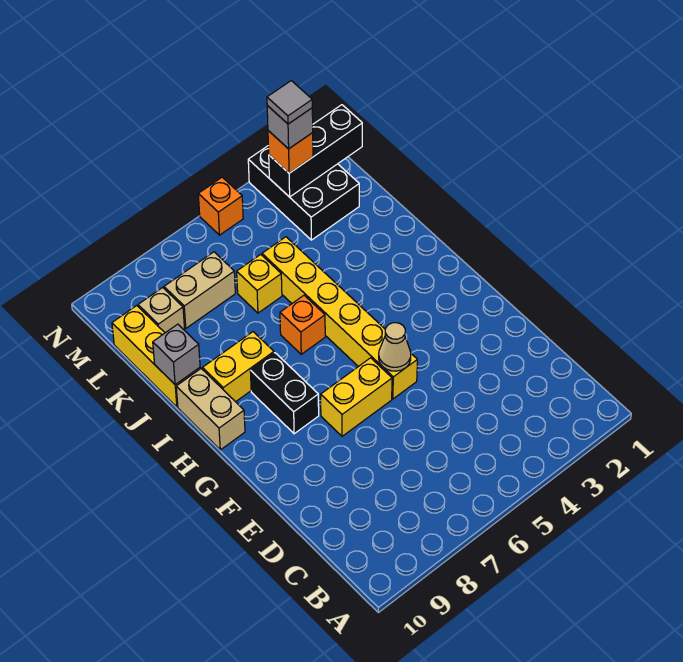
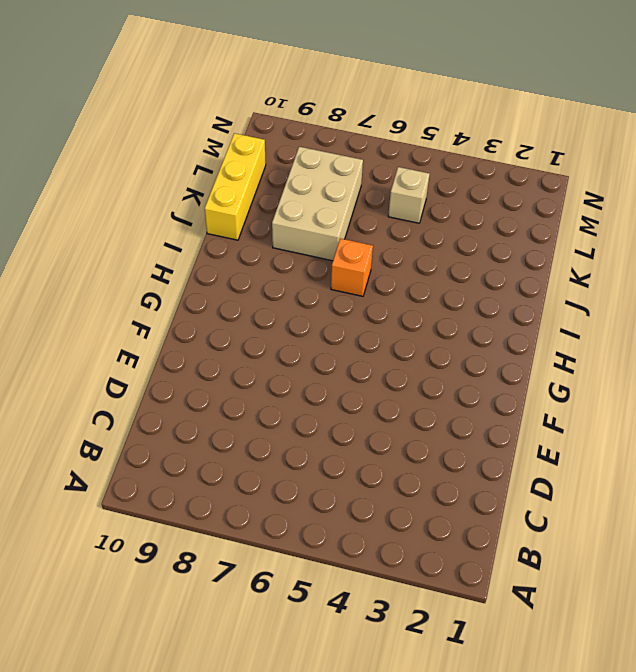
tan 2x3 brick [272,147,363,261] -> tan 1x2 brick [164,252,235,328]
tan 1x1 brick [388,167,429,223] -> tan 1x1 brick moved to [138,288,185,333]
none -> yellow 1x6 brick [262,237,417,399]
none -> yellow 1x2 brick [321,358,392,436]
none -> black 1x2 brick [250,353,319,434]

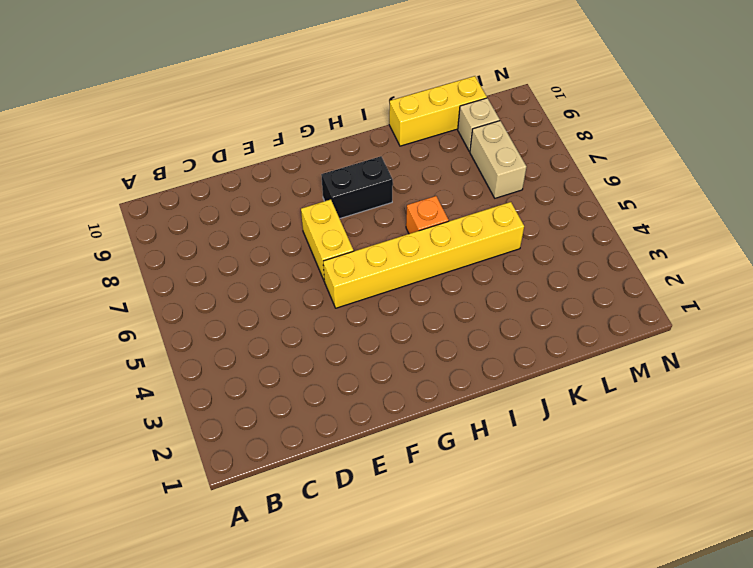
none -> tan 1x2 brick [176,369,245,450]
none -> yellow 1x2 brick [203,332,274,402]
none -> yellow 1x1 brick [237,254,282,313]

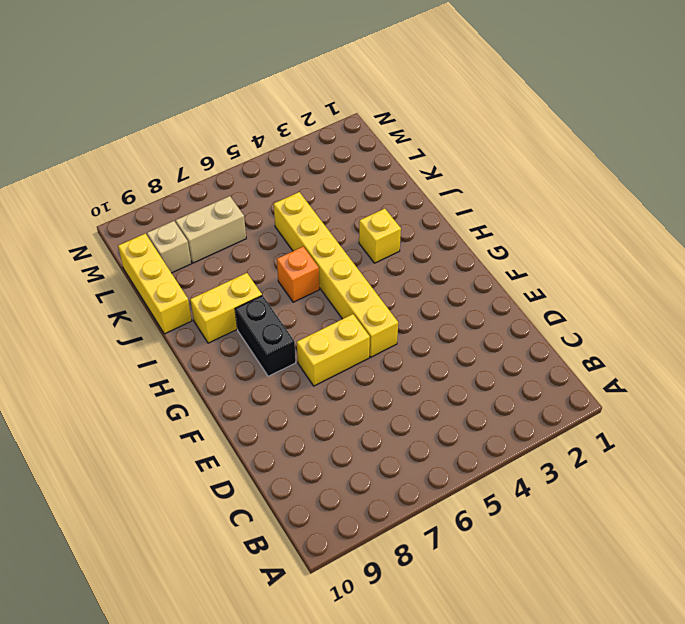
yellow 1x1 brick [359,208,401,263] -> yellow 1x1 brick moved to [237,254,282,313]
none -> tan 1x2 brick [176,369,245,450]
none -> black 2x3 brick [248,146,359,240]
none -> orange 1x1 brick [198,177,243,235]

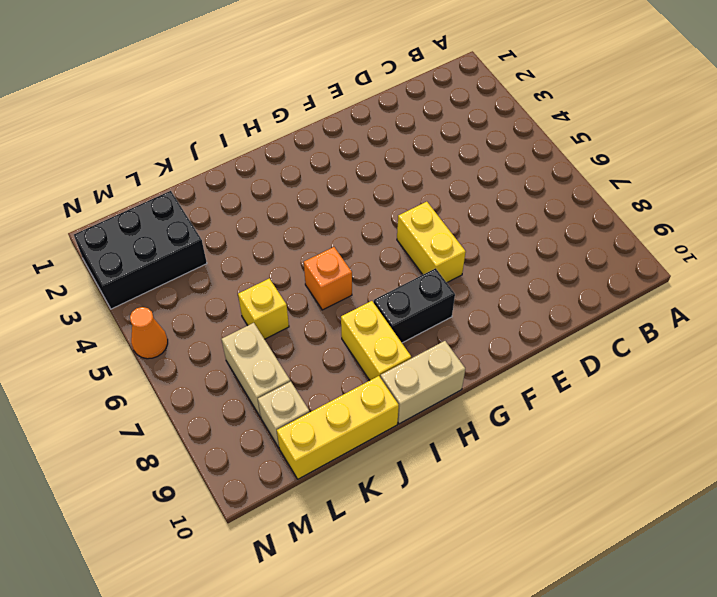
orange 1x1 cone [130,307,168,359] -> orange 1x1 brick [198,177,243,235]
none -> yellow 1x6 brick [262,237,417,399]
none -> tan 1x1 cone [379,323,411,371]
none -> grey 1x1 brick [153,324,200,385]

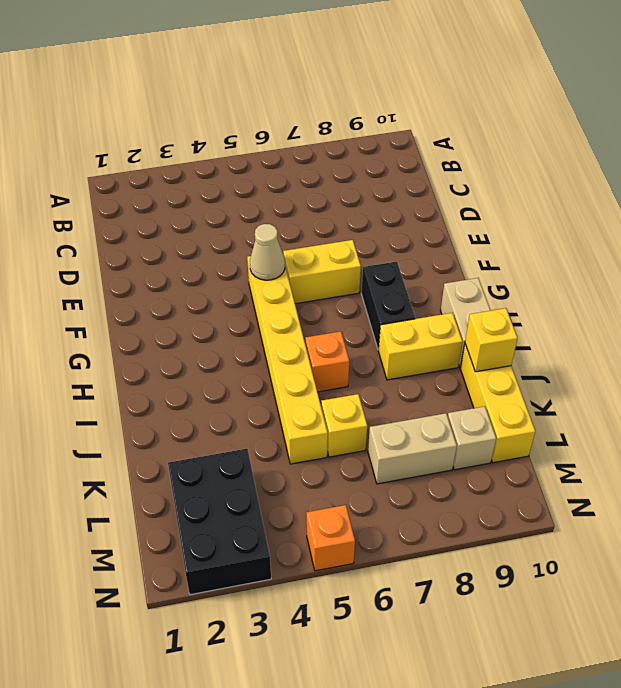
yellow 1x1 brick [465,308,518,372] -> grey 1x1 brick [153,324,200,385]
none -> black 1x3 brick [269,105,362,197]
none -> orange 1x1 brick [268,131,313,173]
none -> grey 1x1 brick [267,106,313,149]

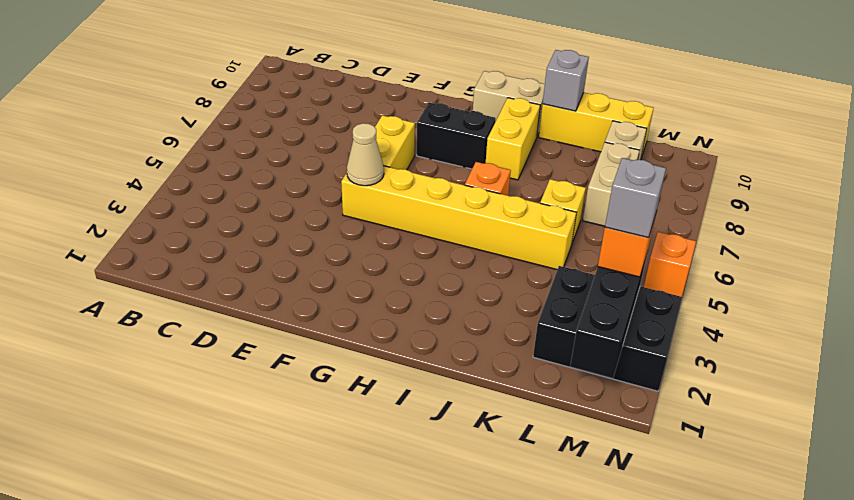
none -> grey 1x1 tile [267,81,312,124]

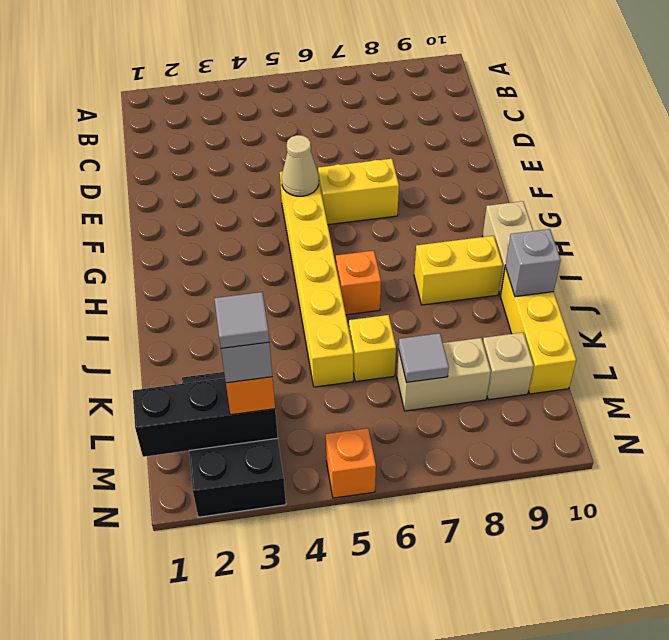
grey 1x1 tile [399,333,449,382] -> none
none -> black 1x2 brick [250,353,319,434]

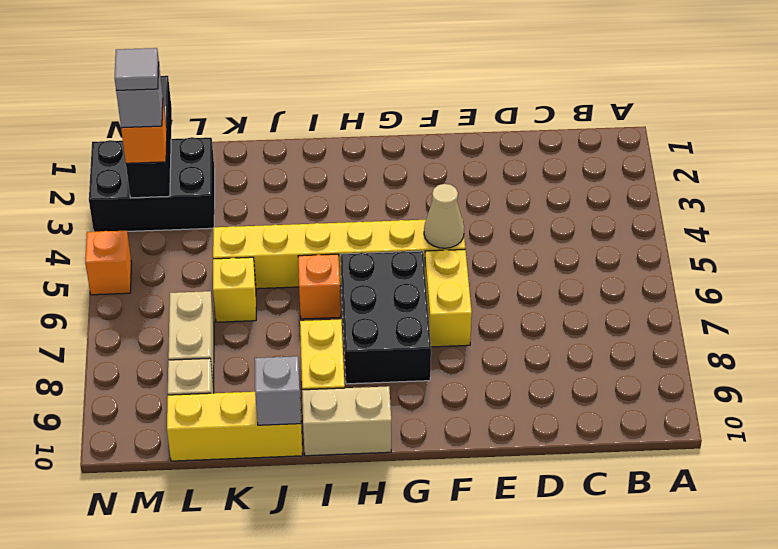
black 2x3 brick [341,251,431,384] -> black 1x2 brick [250,353,319,434]

